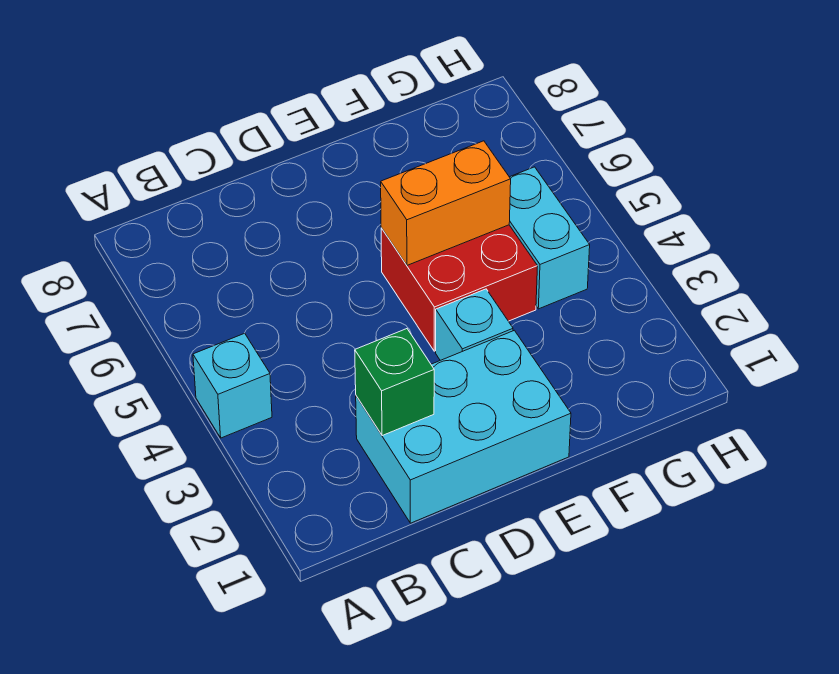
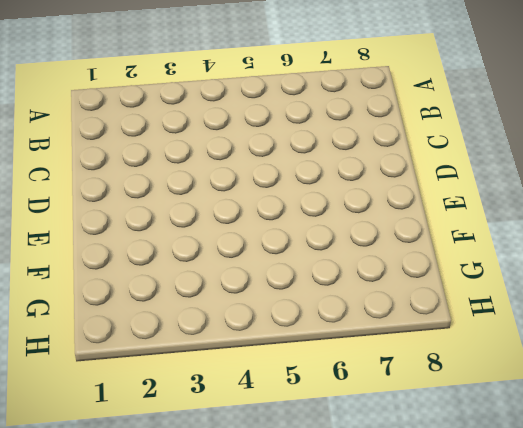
none -> cyan 1x1 brick [193,333,272,438]
none -> cyan 2x3 brick [356,330,571,523]

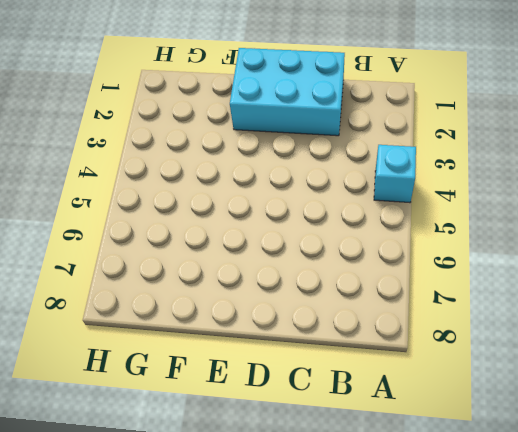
none -> cyan 1x1 brick [436,289,513,360]
none -> red 2x2 brick [381,225,537,351]

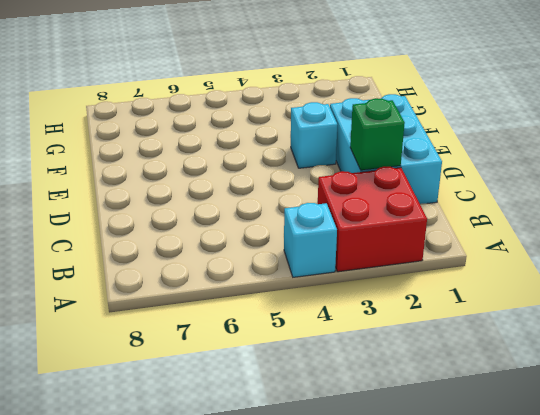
red 2x2 brick [318,166,427,272] -> red 2x2 brick moved to [381,225,537,351]
none -> cyan 1x2 brick [509,167,590,309]
none -> orange 1x2 brick [381,141,511,265]

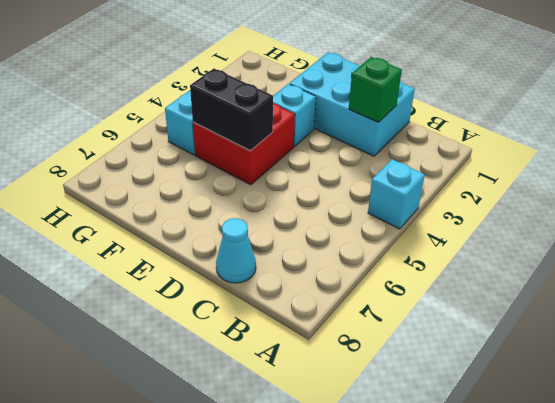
cyan 1x1 cone [216,218,256,283] -> none
black 1x2 brick [190,69,273,151] -> orange 1x2 brick [381,141,511,265]

